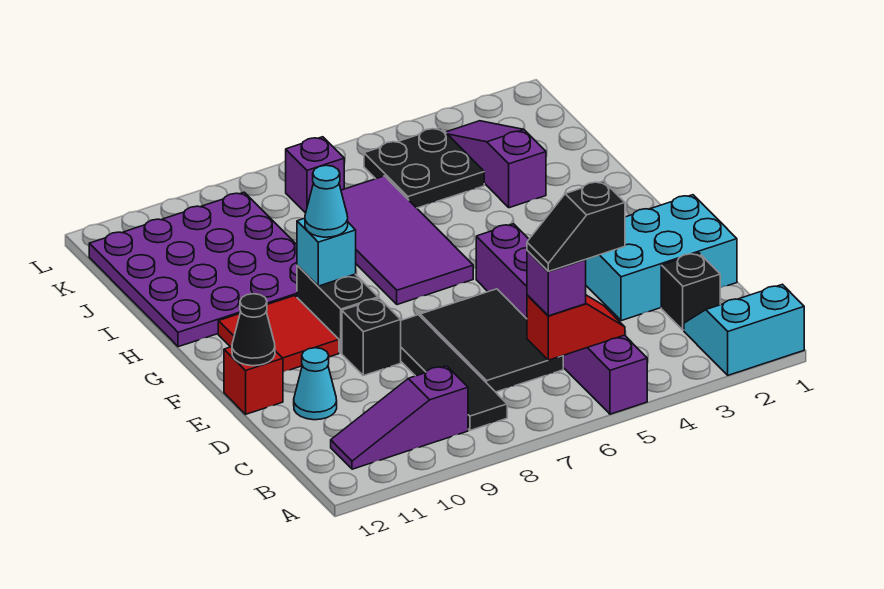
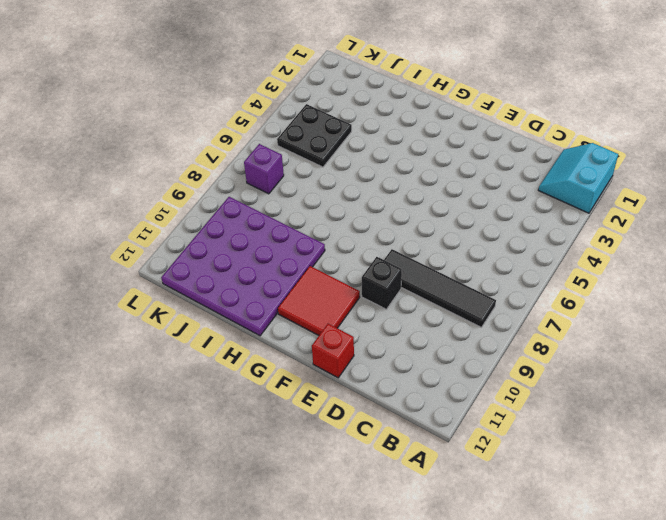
none -> purple 1x6 brick [476,224,647,414]
none -> purple 1x3 slope [331,366,468,469]
none -> black 1x1 brick [661,253,720,330]

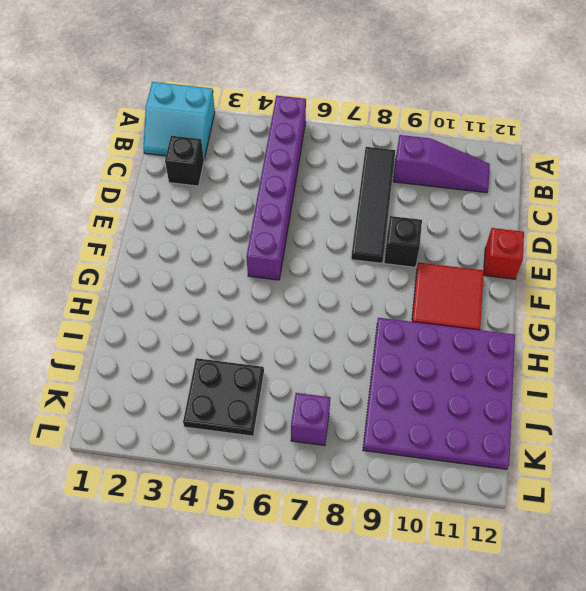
none -> black 2x3 tile [420,289,563,392]
none -> cyan 2x3 brick [586,195,737,321]
none -> cyan 1x1 cone [294,348,337,420]

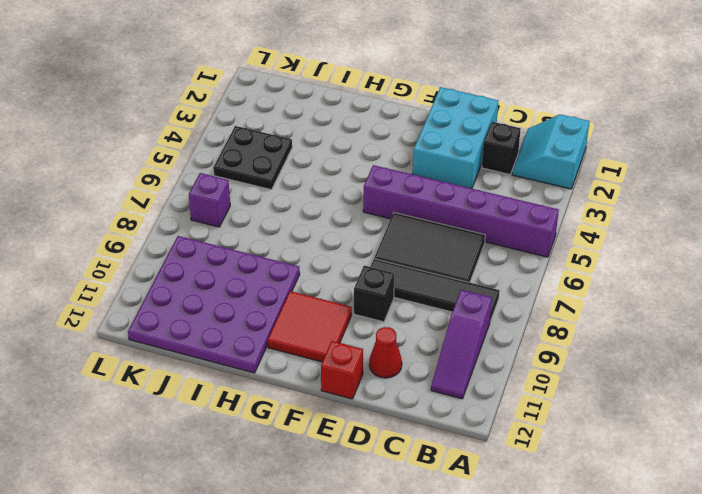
red 1x1 cone [369,327,402,378] -> cyan 1x1 cone [294,348,337,420]
none -> black 1x2 brick [297,265,378,353]
none -> purple 2x4 tile [308,176,473,305]
none -> purple 1x3 slope [446,121,546,208]

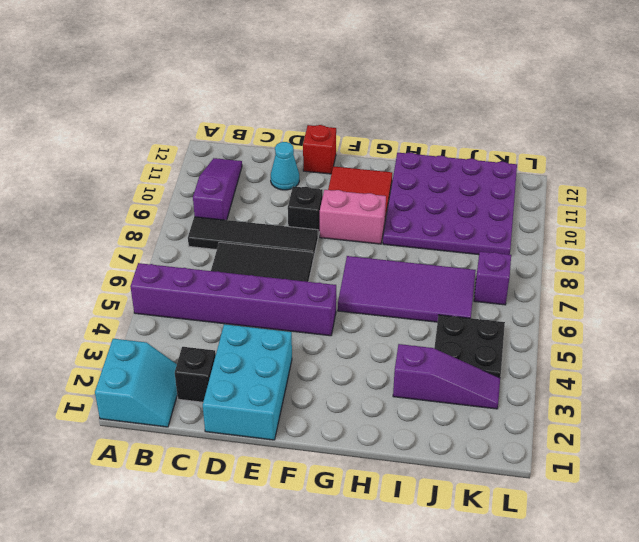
pink 1x2 brick [320,190,386,244] -> black 1x2 brick [297,265,378,353]
none -> red 1x2 slope [527,295,625,360]
none -> black 1x1 cone [232,294,275,366]
none -> cyan 1x1 brick [297,218,356,286]

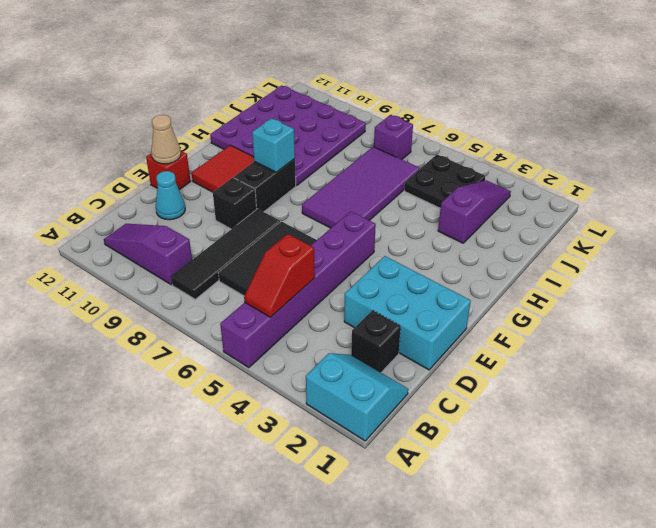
red 1x2 slope [244,234,315,318] -> red 1x2 slope turned to [527,295,625,360]
tan 1x1 cone [151,115,181,164] -> black 1x1 cone [232,294,275,366]
none -> purple 1x1 brick [527,251,586,316]
none -> cyan 1x1 cone [305,165,348,237]
none -> black 1x2 slope [527,181,625,271]

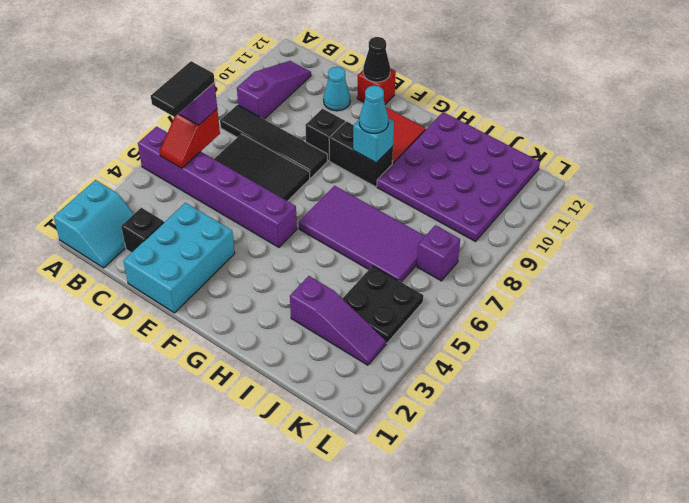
black 1x2 tile [151,61,215,117] -> black 1x2 slope [527,181,625,271]

